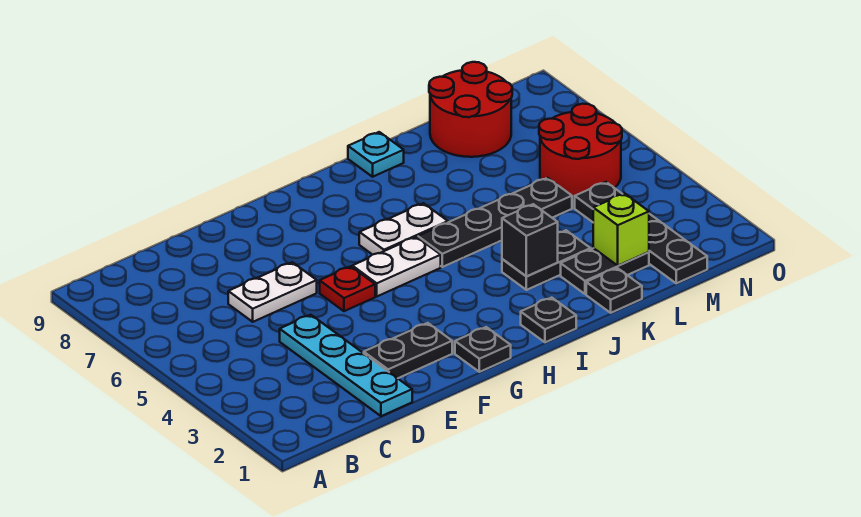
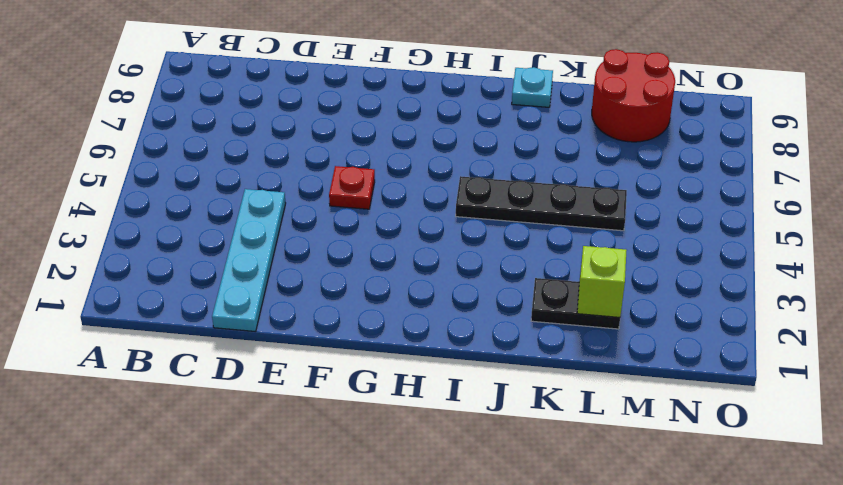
none -> white 1x2 plate [228,262,317,322]
none -> black 1x2 plate [364,323,452,378]
none -> black 1x1 plate [455,327,511,372]

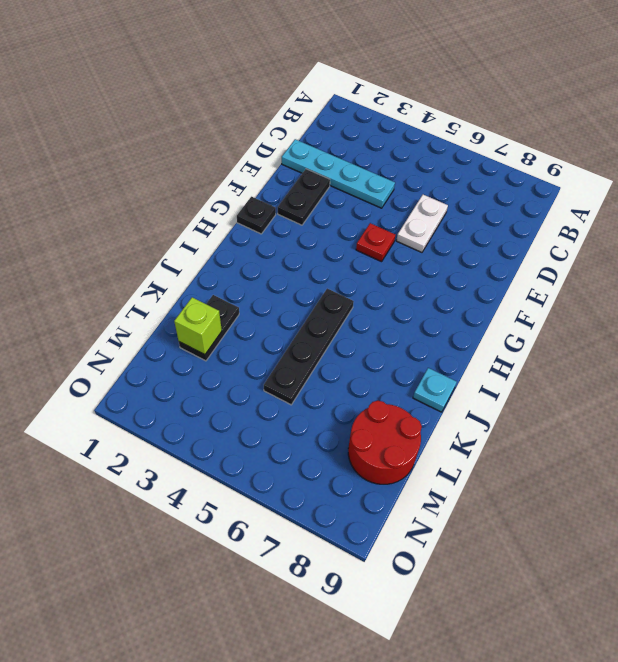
none -> white 1x2 plate [352,237,441,296]
none -> white 1x2 plate [359,203,448,255]
none -> black 1x1 plate [521,298,576,342]

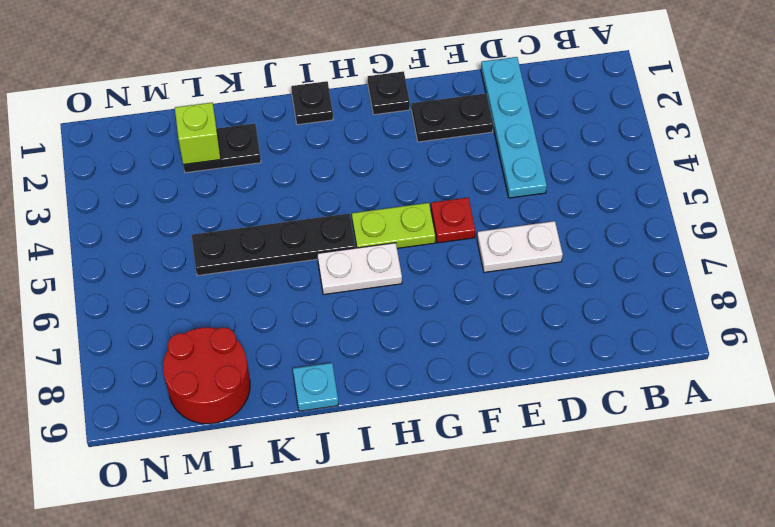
lime 1x2 plate [352,203,436,248] -> white 1x2 plate [352,237,441,296]
none -> black 1x2 plate [502,230,591,290]
none -> black 1x1 plate [586,268,642,313]
none -> black 1x4 plate [575,182,707,283]

